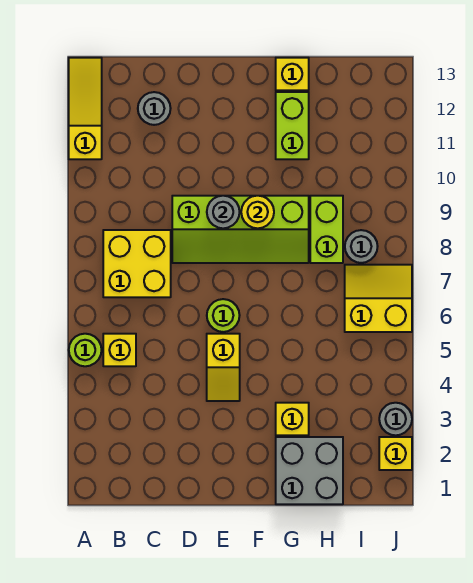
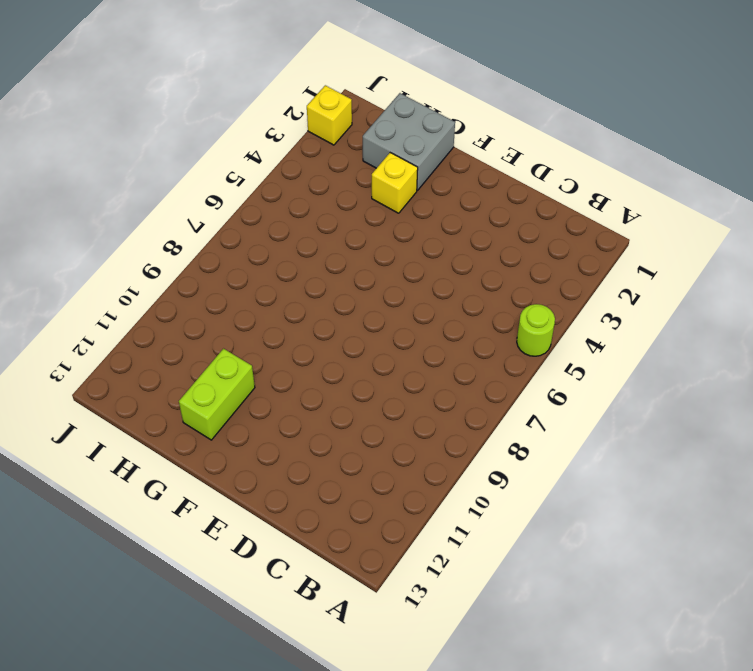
none -> yellow 1x3 slope [69,58,102,159]
none -> yellow 1x1 brick [103,334,136,366]
none -> yellow 2x2 brick [103,230,171,297]

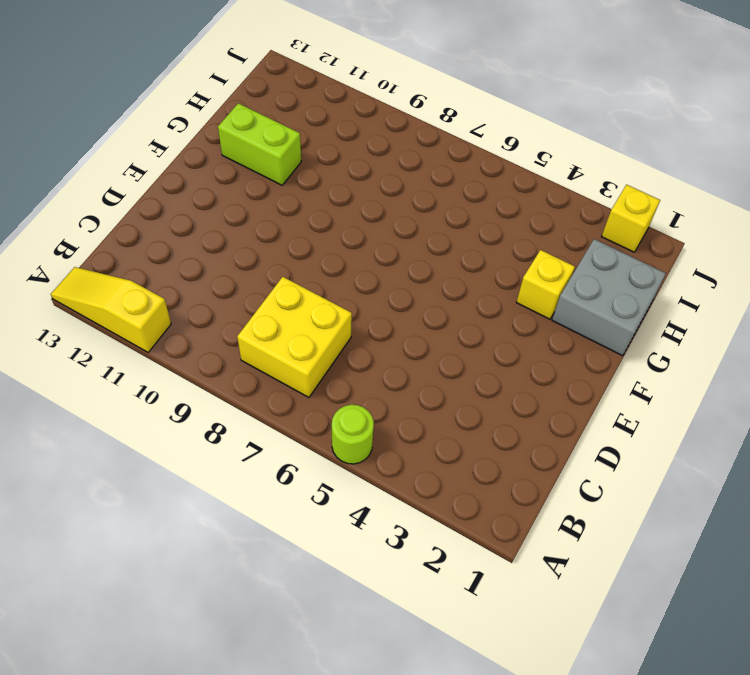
none -> yellow 1x1 brick [103,334,136,366]
none -> grey 1x1 round brick [138,92,171,125]
none -> lime 2x4 slope [172,196,309,263]

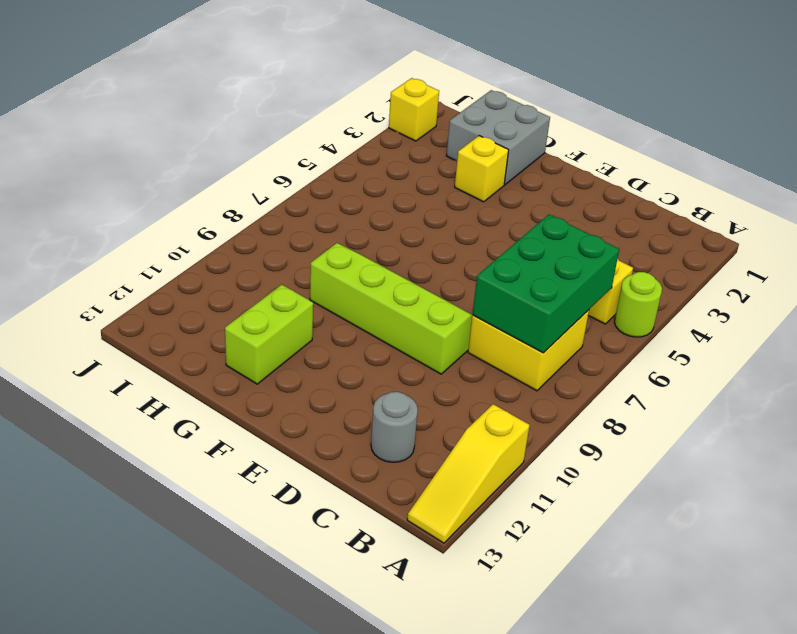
green 2x3 brick [472,215,619,353] -> none
none -> yellow 1x2 slope [207,334,240,401]
none -> lime 1x1 round brick [207,299,240,332]
none -> yellow 1x1 brick [276,58,309,90]

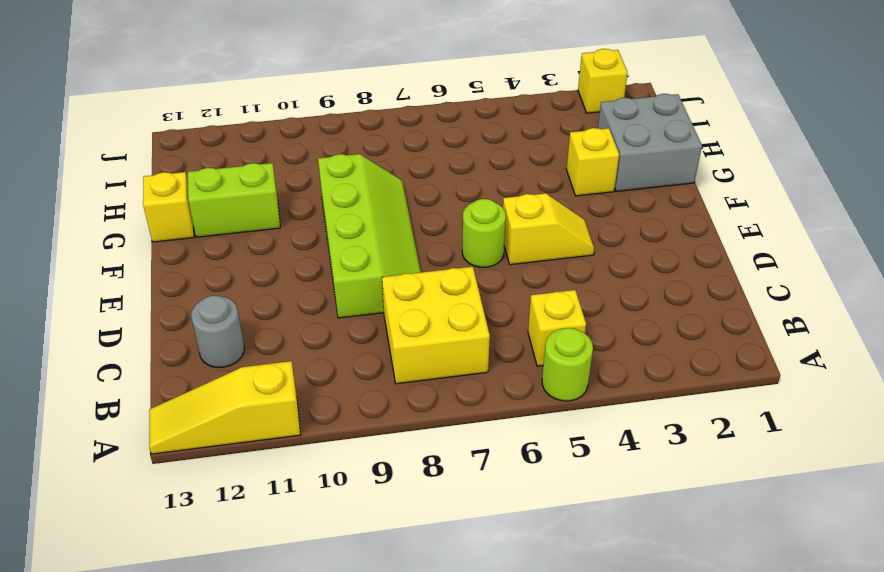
none -> lime 1x2 brick [310,196,343,263]
none -> yellow 2x2 slope [345,265,412,332]
none -> grey 1x1 round brick [345,230,378,263]

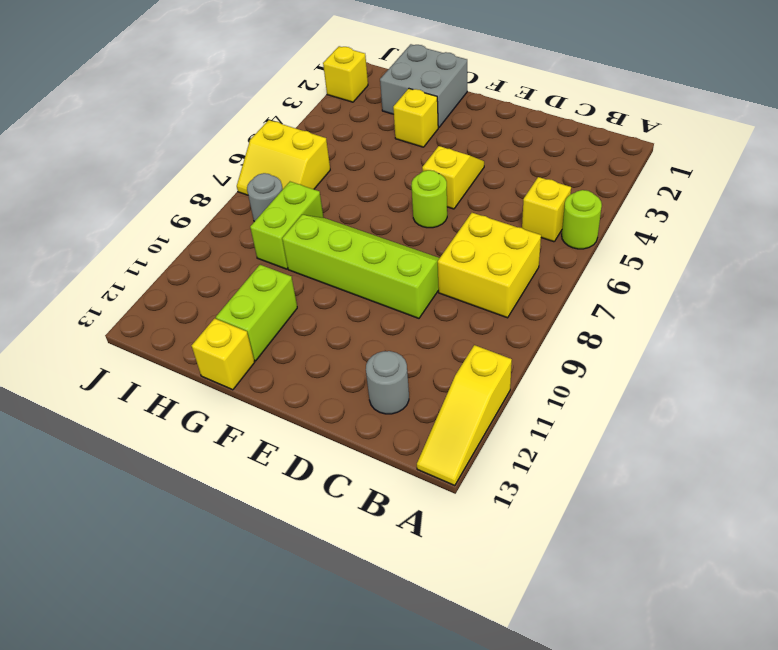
none -> grey 1x1 round brick [379,403,412,435]
none -> grey 1x1 round brick [207,196,240,228]
none -> yellow 1x1 round brick [241,196,274,228]

